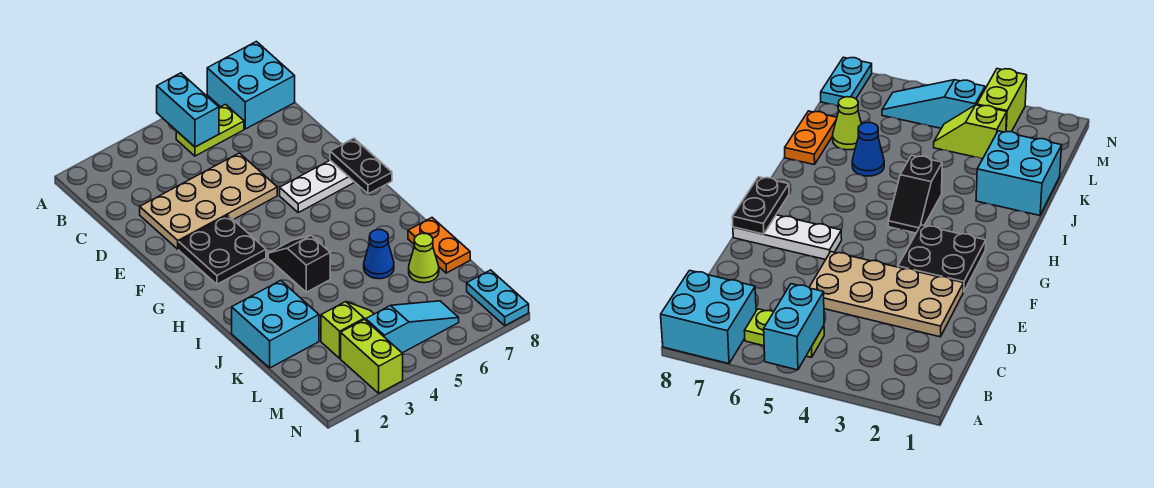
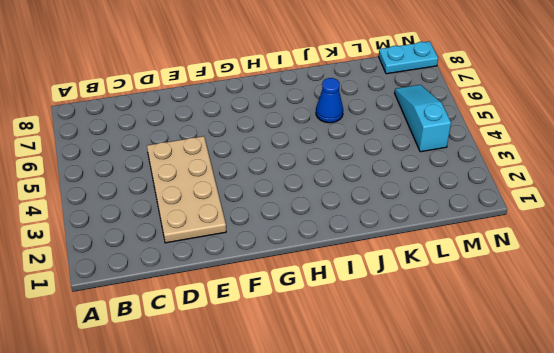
none -> cyan 2x2 brick [207,41,295,129]
none -> lime 1x2 plate [176,105,244,156]
none -> black 2x2 plate [179,215,266,284]

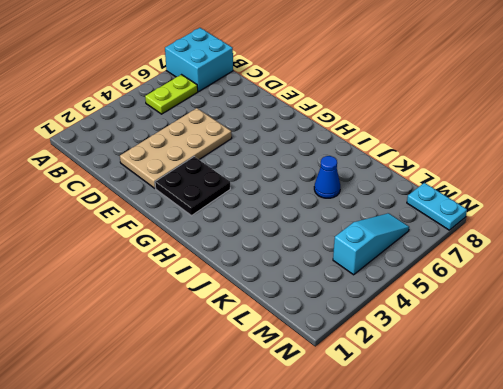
none -> white 1x3 plate [280,160,355,213]
none -> black 1x2 slope [268,235,330,292]
none -> cyan 2x2 brick [232,280,319,368]

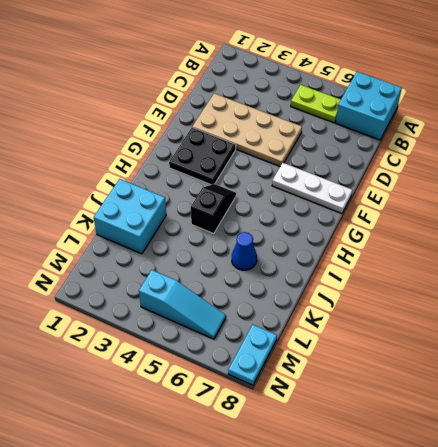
none -> orange 1x2 plate [408,218,470,273]
none -> lime 1x1 cone [409,233,439,283]
none -> lime 1x2 slope [321,302,374,358]

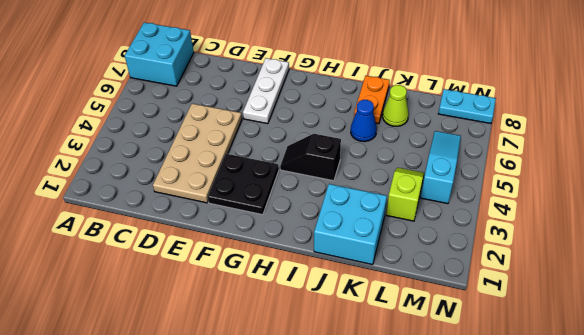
orange 1x2 plate [354,76,390,124] -> orange 1x2 plate turned to [408,218,470,273]
none -> lime 1x2 plate [176,105,244,156]
none -> lime 1x2 brick [341,320,403,393]
none -> cyan 1x2 brick [157,73,219,147]

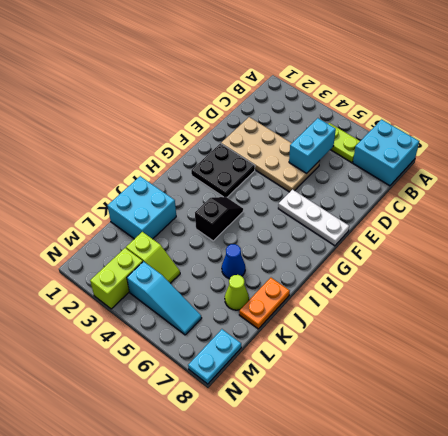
cyan 1x2 brick [289,118,336,174] -> cyan 1x2 brick moved to [157,73,219,147]
none -> black 1x2 plate [330,138,392,194]

